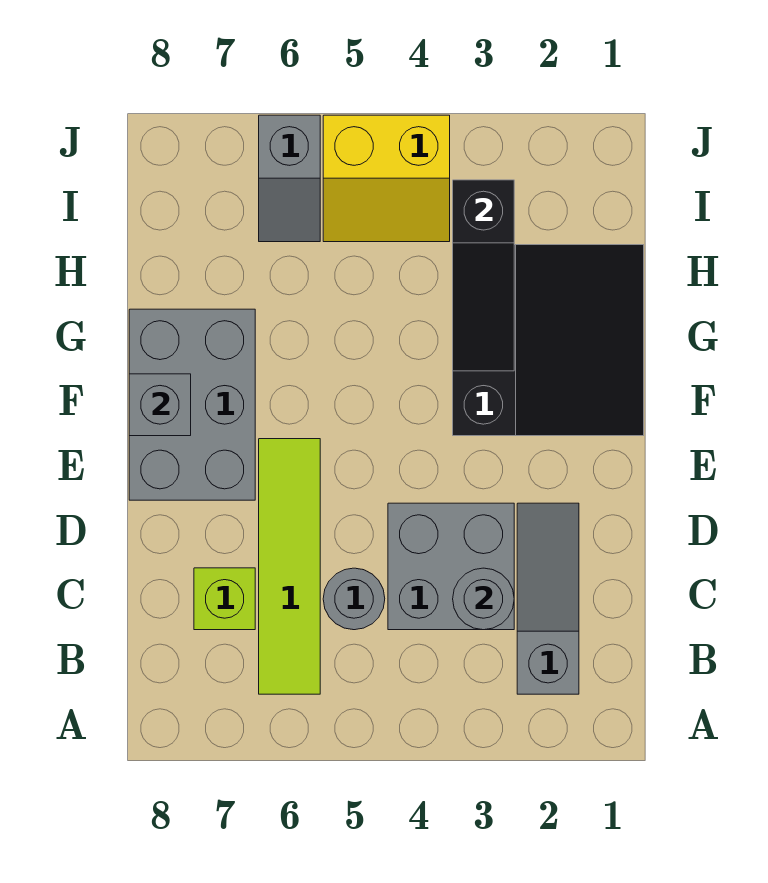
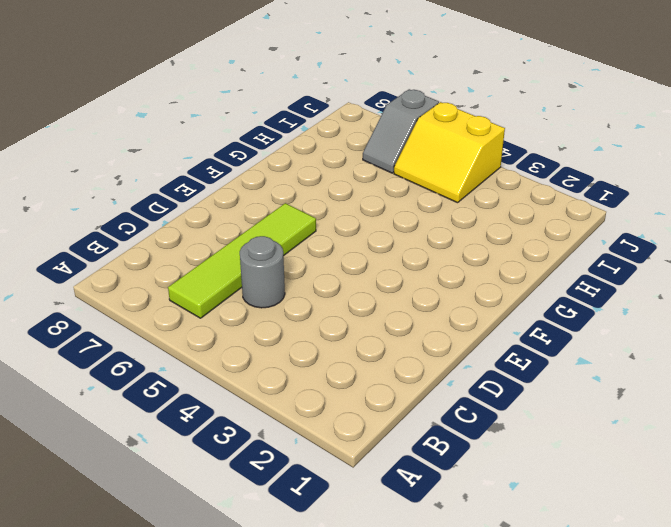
none -> grey 1x3 slope [517,503,579,694]
none -> grey 2x2 brick [388,503,514,630]
none -> lime 1x1 brick [194,568,255,630]

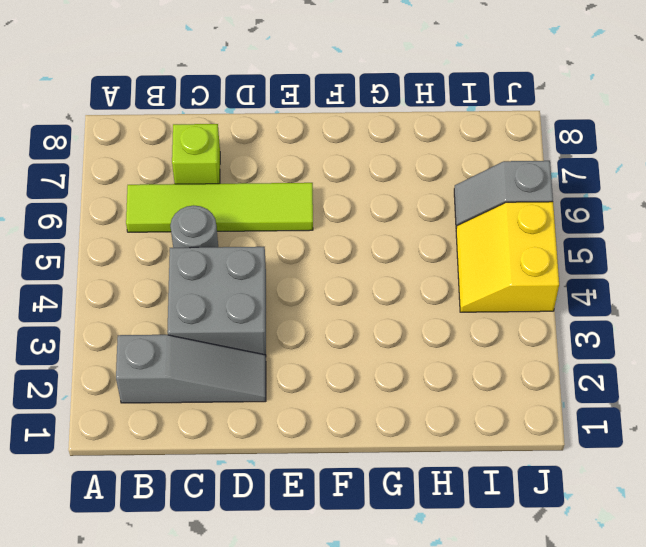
none -> grey 2x3 brick [129,309,255,500]
none -> black 3x3 slope [453,245,644,436]
none -> grey 1x1 round brick [453,568,514,630]

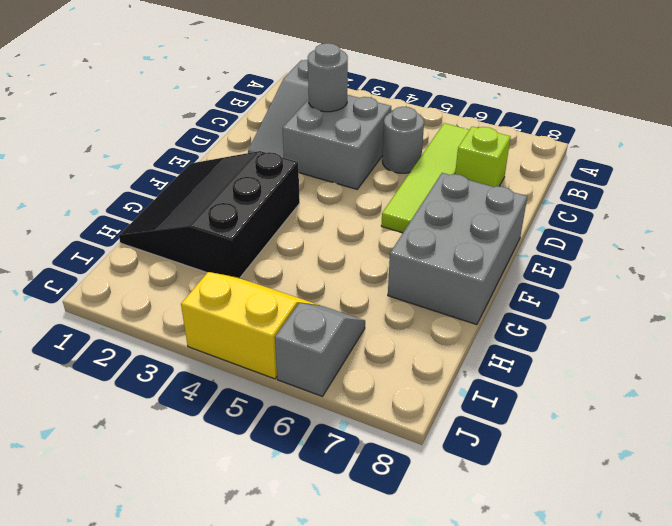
none -> grey 1x1 brick [129,374,191,436]
none -> black 1x3 slope [453,180,514,371]

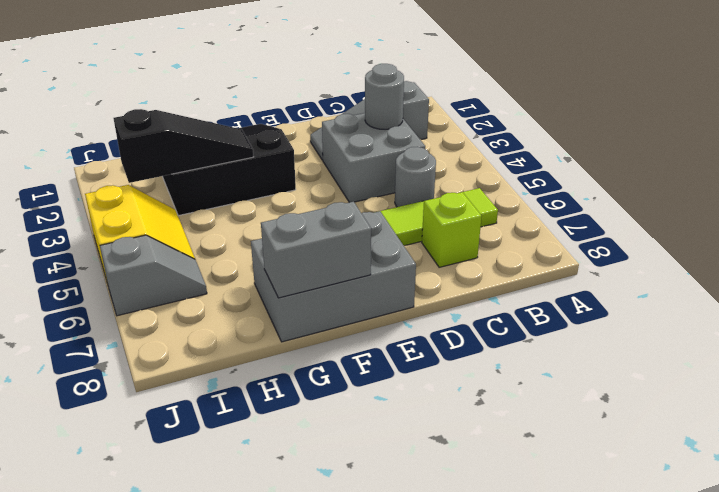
grey 1x2 brick [261,202,371,298] -> grey 1x1 brick [129,374,191,436]

